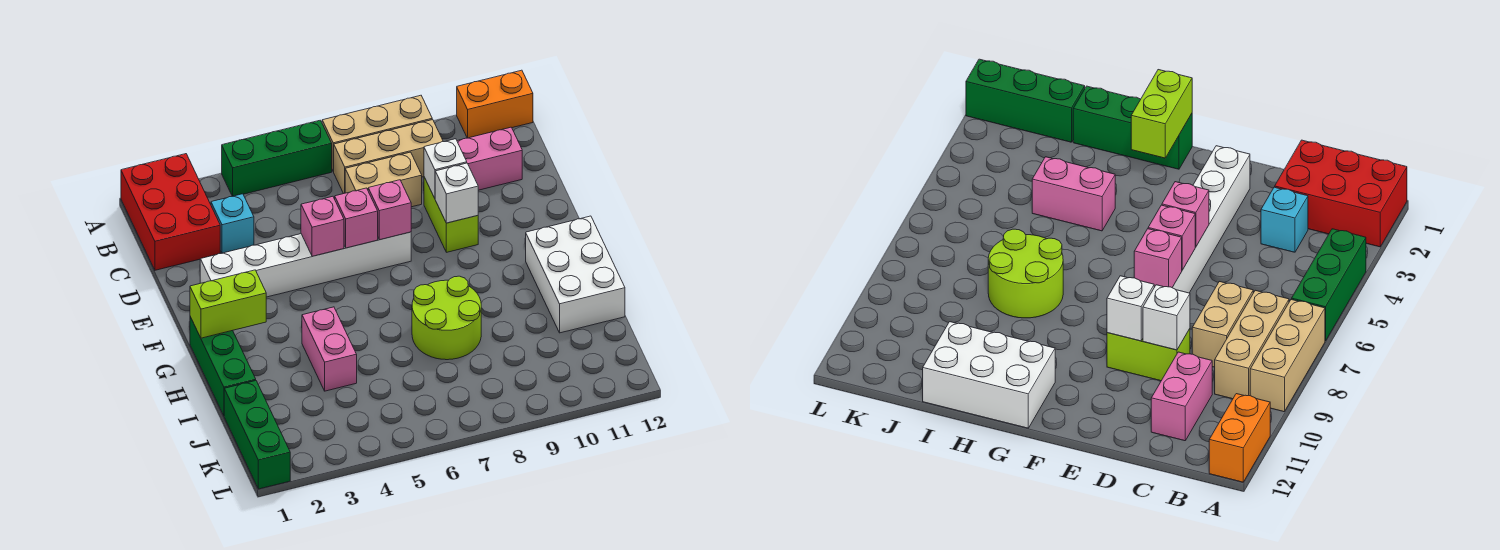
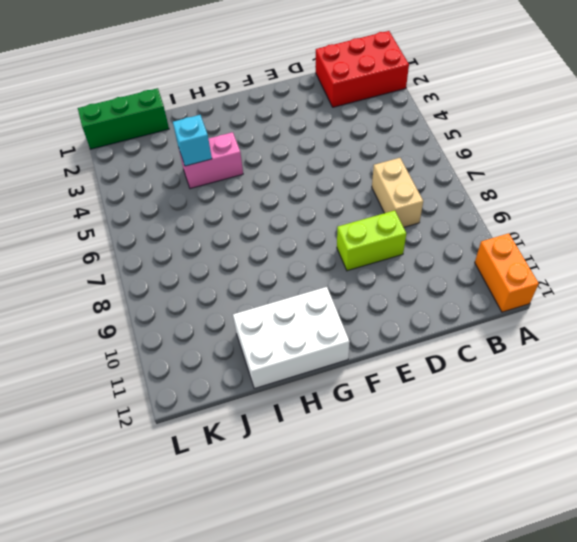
cyan 1x1 brick [173,115,212,166] -> cyan 1x1 brick moved to [211,194,254,253]
none -> green 1x3 brick [222,120,332,196]
none -> tan 1x3 brick [322,95,432,172]
none -> tan 1x3 brick [334,120,443,194]

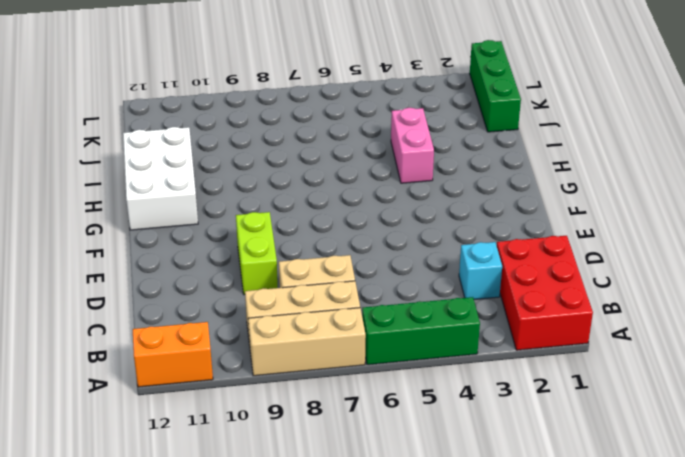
none -> pink 1x2 brick [457,127,522,190]
none -> white 1x6 brick [200,232,411,297]
none -> green 1x3 brick [190,317,256,416]

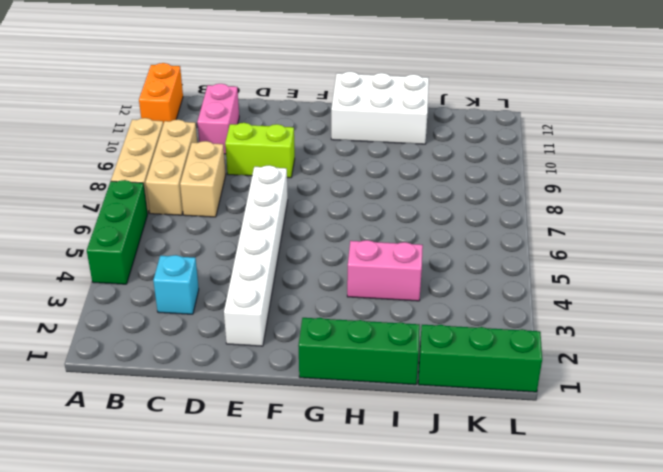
none -> red 2x3 brick [121,154,220,270]
none -> lime 2x2 round brick [412,276,481,360]
none -> white 1x1 brick [424,139,467,198]

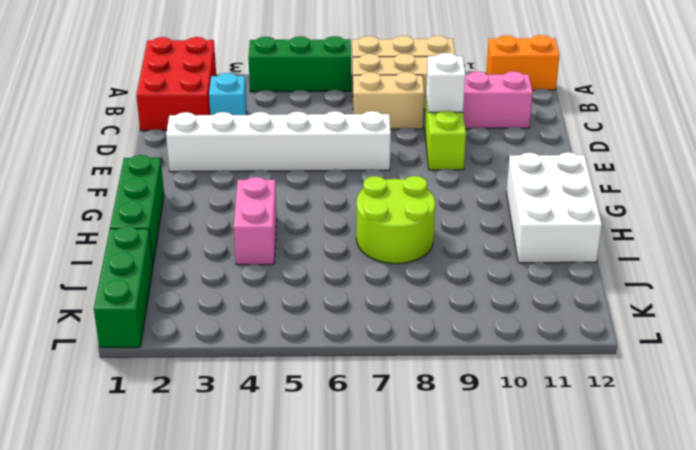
none -> pink 1x1 brick [301,196,344,256]
none -> pink 1x1 brick [335,188,378,248]
none -> pink 1x1 brick [368,180,411,240]

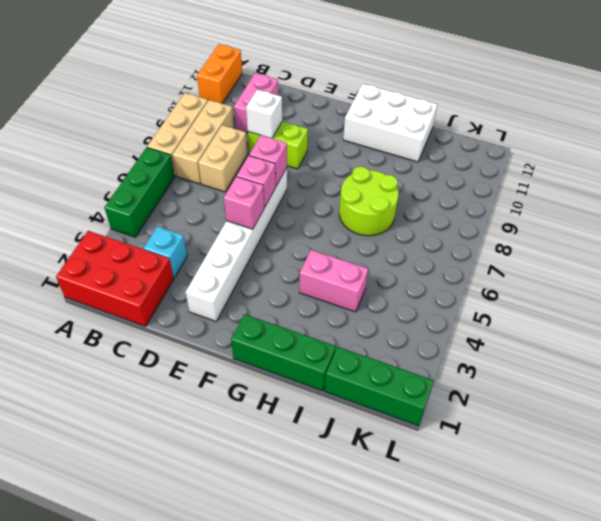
none -> white 1x1 brick [435,163,478,223]
none -> lime 1x2 brick [190,270,266,338]

